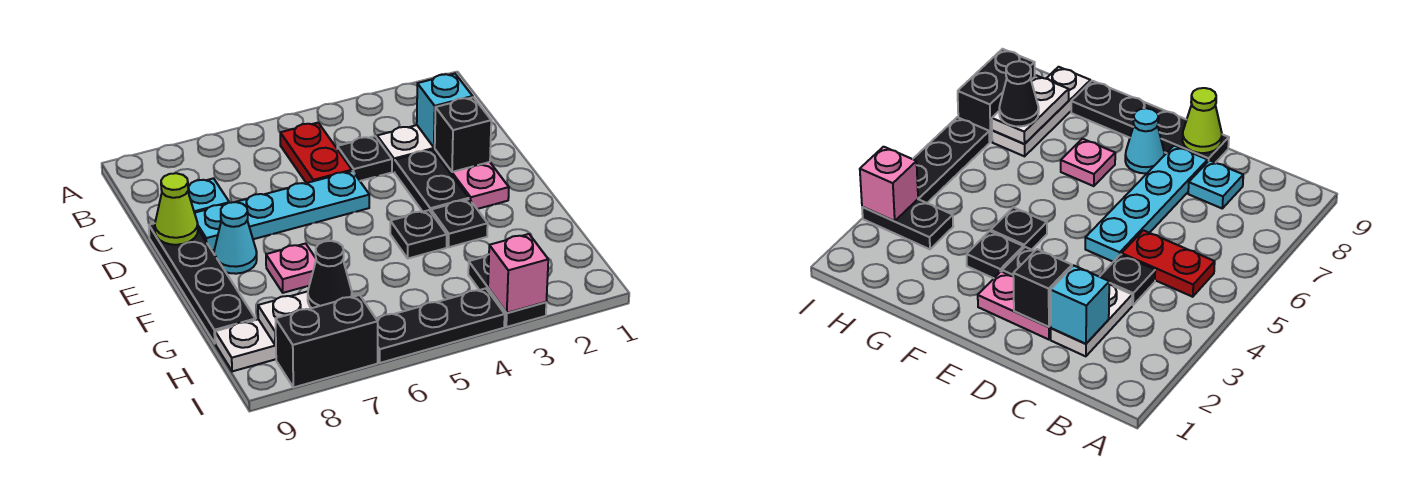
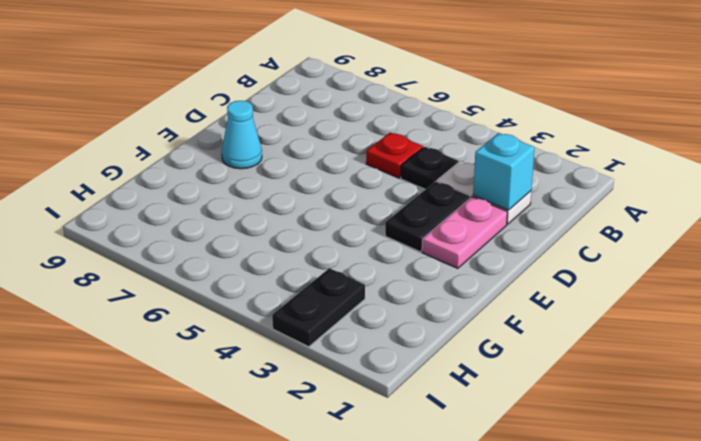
red 1x1 plate [366,133,423,178] -> red 1x2 plate [280,123,352,183]
none -> cyan 1x1 plate [188,178,229,213]
none -> cyan 1x4 plate [195,171,369,250]
none -> black 1x4 plate [149,223,255,343]

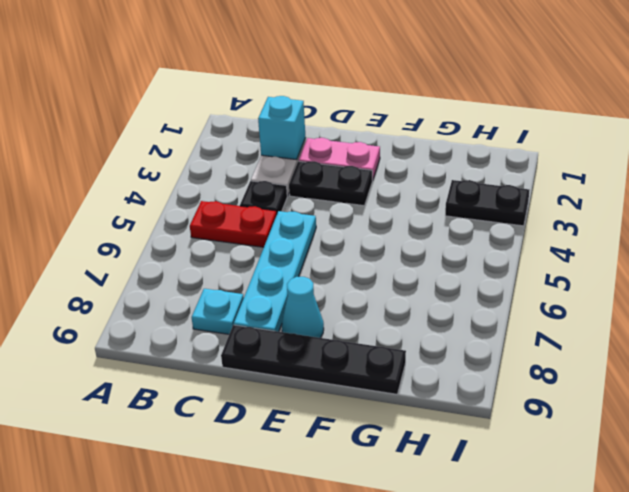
none -> black 1x1 plate [431,199,488,247]
none -> black 1x1 plate [390,210,447,258]
none -> pink 1x1 plate [266,244,316,293]

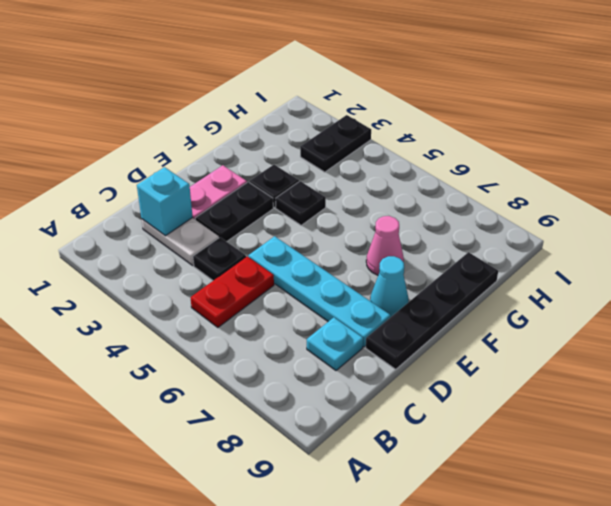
pink 1x1 cone [366,216,404,275] -> pink 1x1 plate [266,244,316,293]
none -> white 1x3 plate [215,319,276,371]
none -> black 1x3 plate [377,288,505,363]
none -> black 1x2 brick [276,295,378,387]

